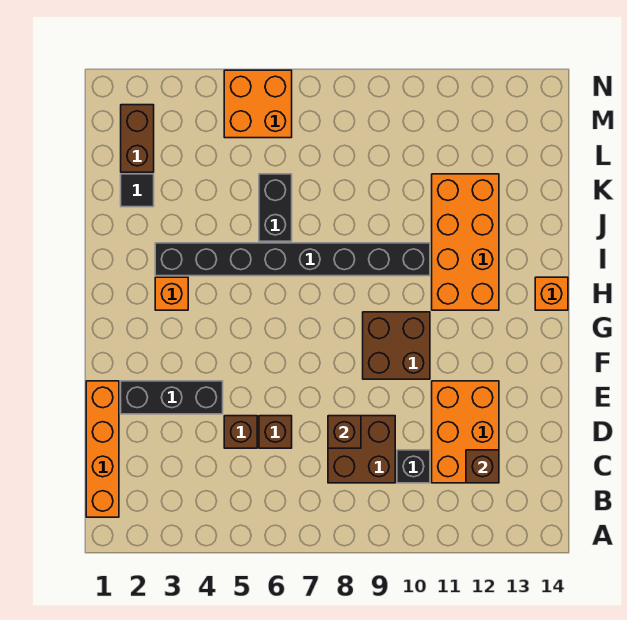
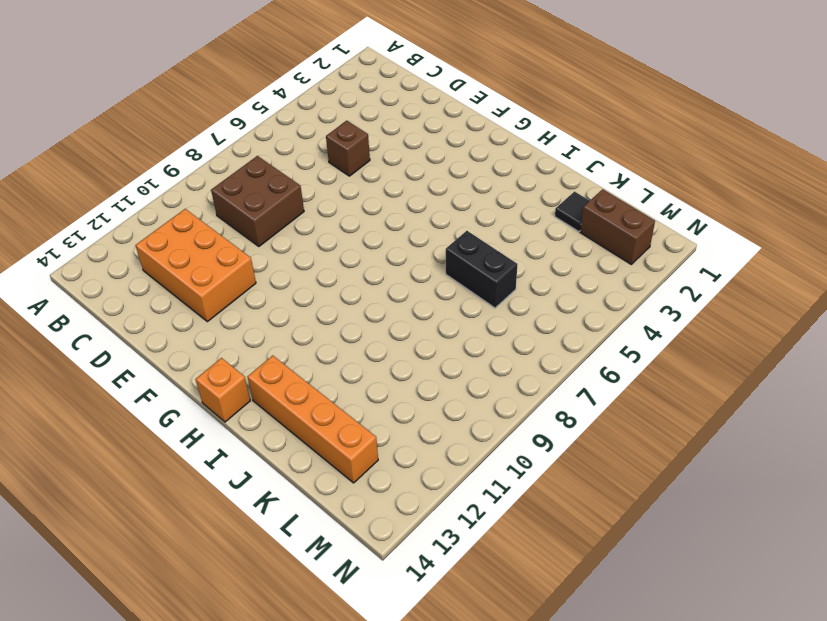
orange 1x4 brick [247,355,378,483] -> orange 1x4 brick moved to [86,381,119,517]
none -> black 1x1 brick [397,450,430,483]
none -> brown 1x1 brick [259,416,292,448]
none -> black 1x3 brick [121,381,223,414]

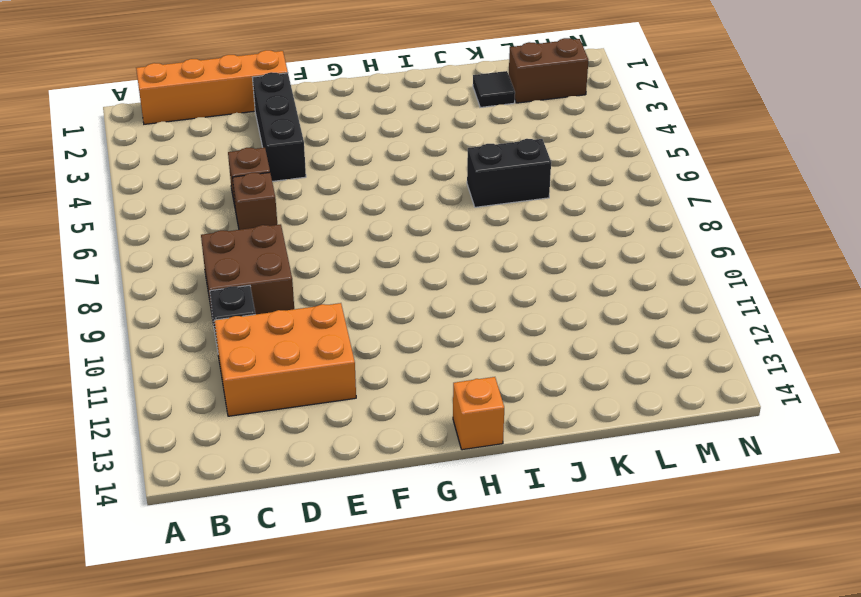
none -> brown 2x2 brick [363,312,430,379]
none -> orange 1x1 brick [155,277,188,310]
none -> orange 2x4 brick [432,174,499,310]

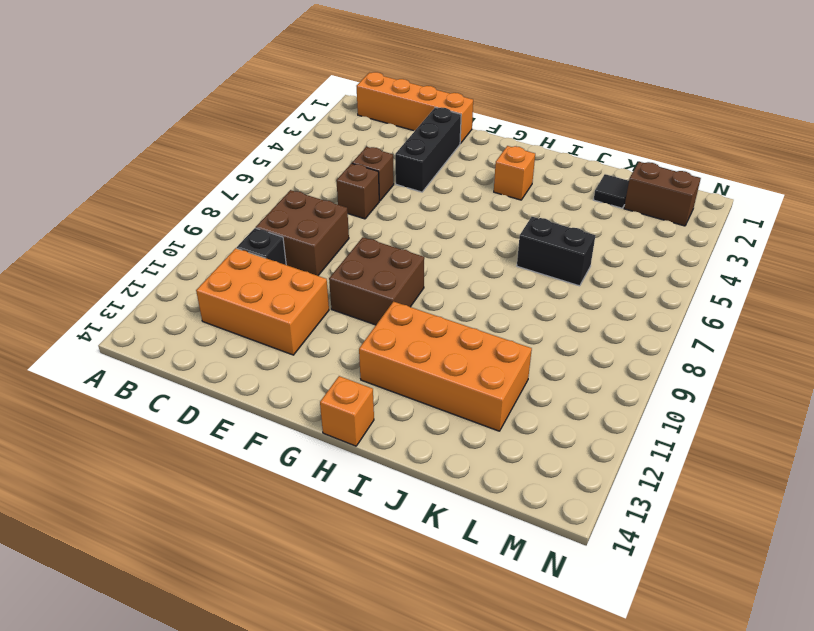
none -> black 1x8 brick [155,243,430,276]
none -> orange 2x2 brick [224,70,292,138]
none -> brown 1x1 brick [466,450,499,483]

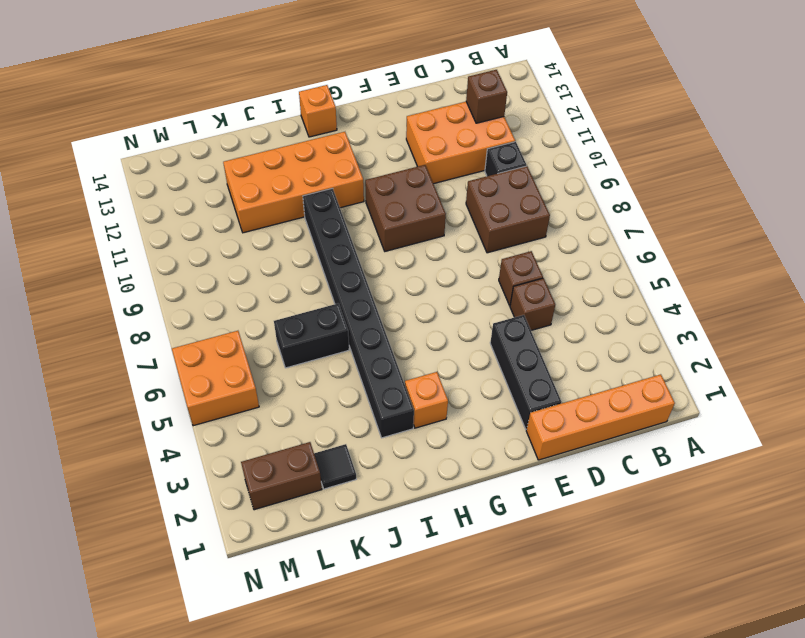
none -> brown 1x1 brick [328,416,361,448]

